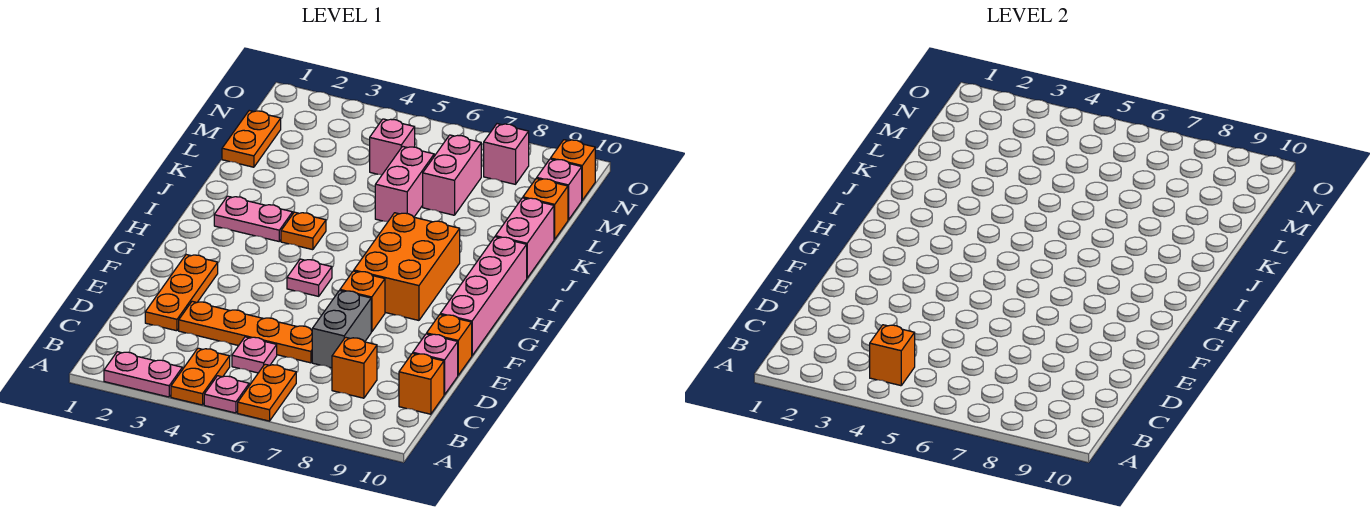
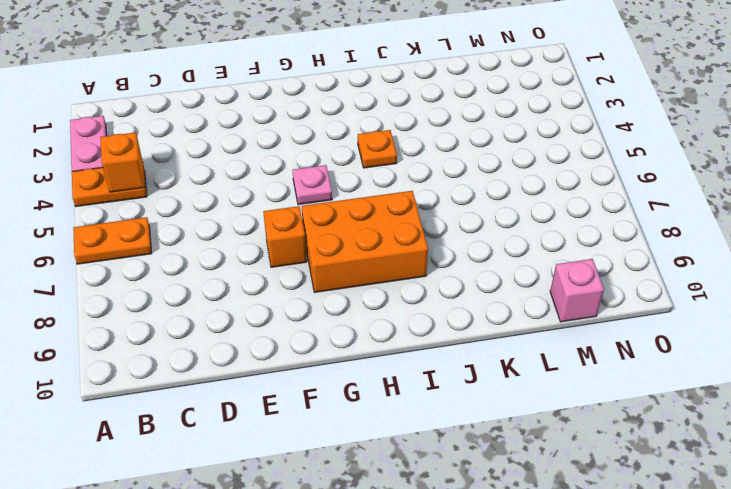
none -> pink 1x1 plate [204,376,249,413]
none -> pink 1x1 plate [232,337,277,373]
none -> orange 1x1 brick [332,337,377,398]

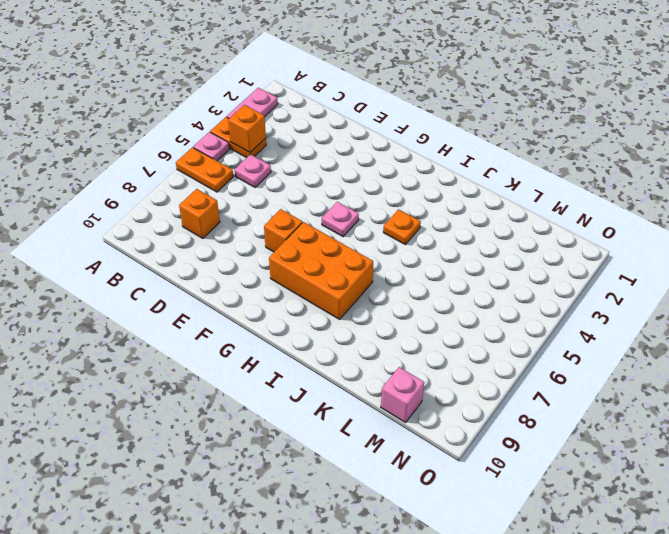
none -> orange 1x1 brick [399,353,444,414]
none -> orange 1x3 plate [145,255,218,331]
none -> orange 1x4 plate [179,301,312,363]

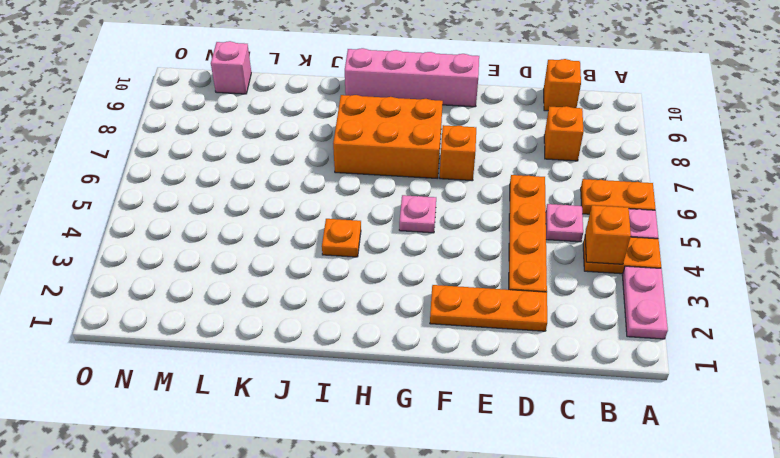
none -> grey 1x2 brick [312,290,371,368]
none -> pink 1x1 brick [413,334,458,395]
none -> orange 1x1 brick [427,315,472,375]

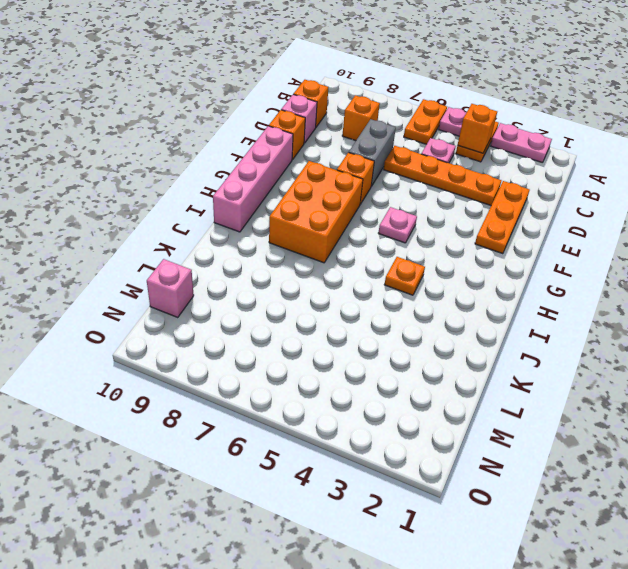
none -> pink 1x2 plate [214,196,293,241]
none -> pink 1x2 brick [495,198,554,278]
none -> pink 1x2 brick [375,146,434,221]

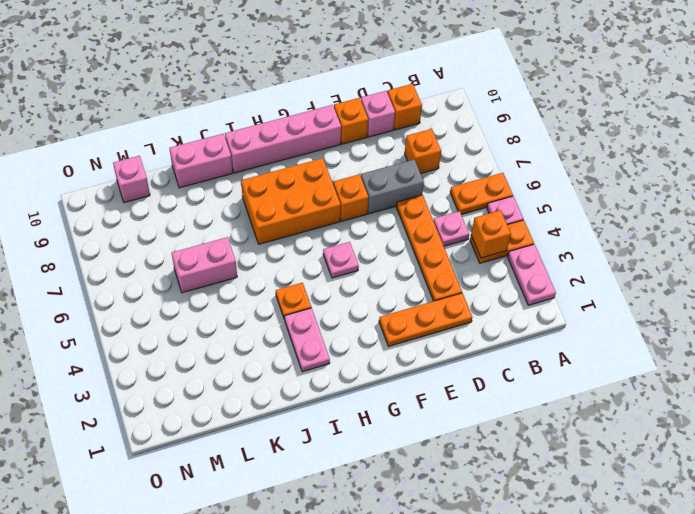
none -> orange 1x2 plate [222,111,281,167]
none -> pink 1x2 brick [423,135,481,215]
none -> orange 1x1 brick [523,178,568,239]

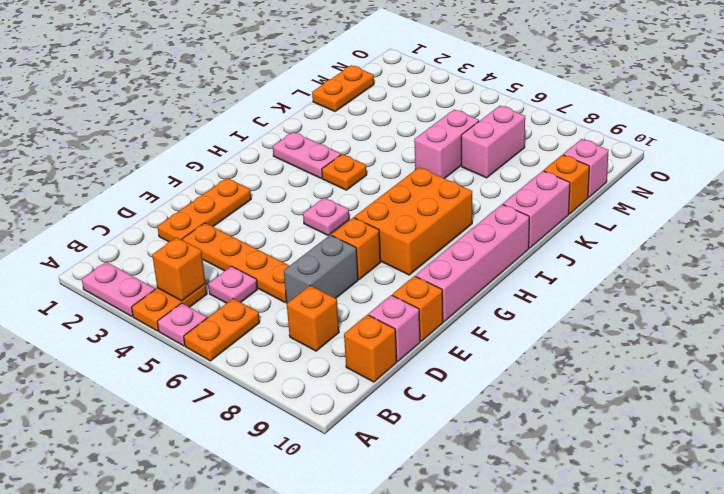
none -> pink 1x1 brick [370,119,415,175]
none -> pink 1x1 brick [484,124,529,184]
none -> orange 1x1 brick [551,140,595,200]

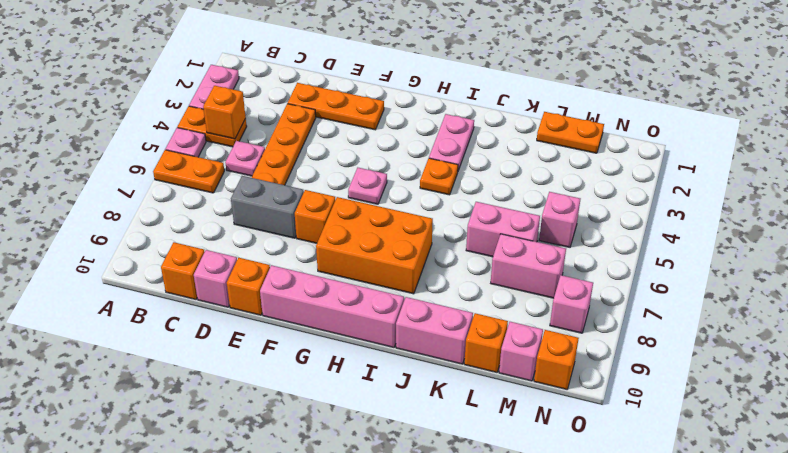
none -> orange 1x1 brick [332,337,377,398]

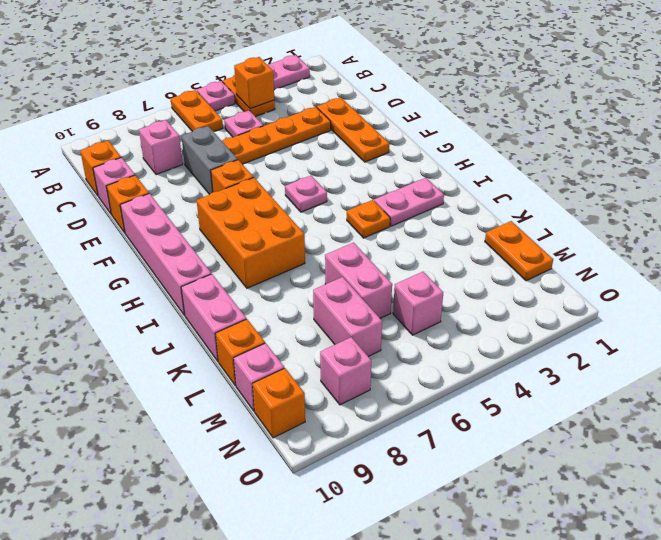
pink 1x1 brick [139,120,183,175] -> orange 1x1 brick [332,337,377,398]

